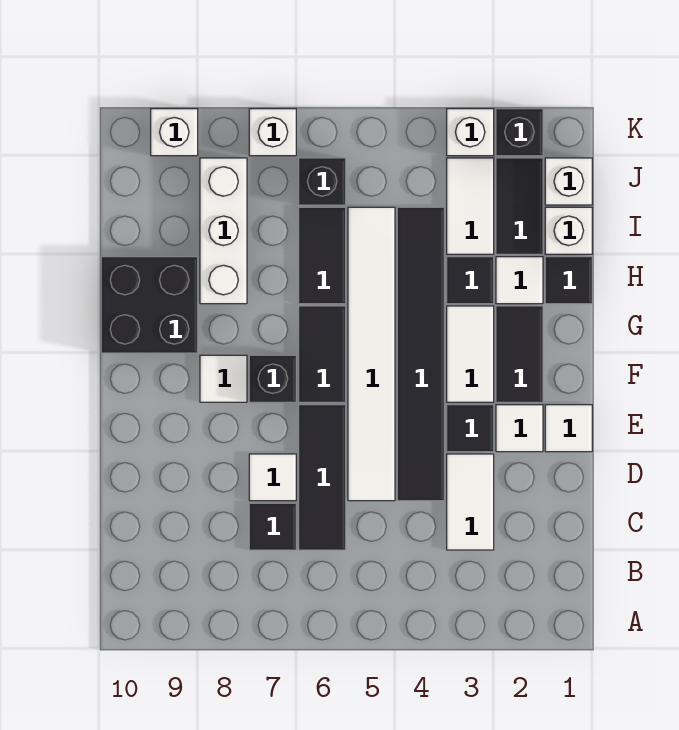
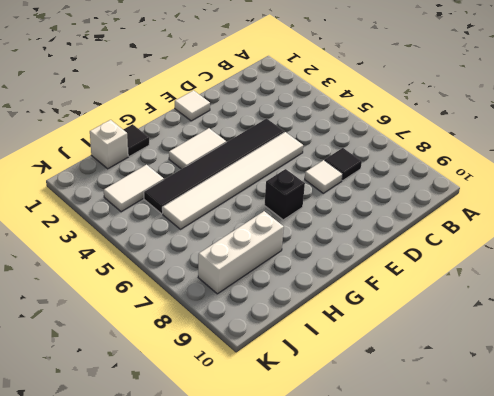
none -> white 1x2 tile [447,454,494,550]
none -> black 1x3 tile [299,405,346,550]
none -> white 1x1 tile [496,405,543,452]

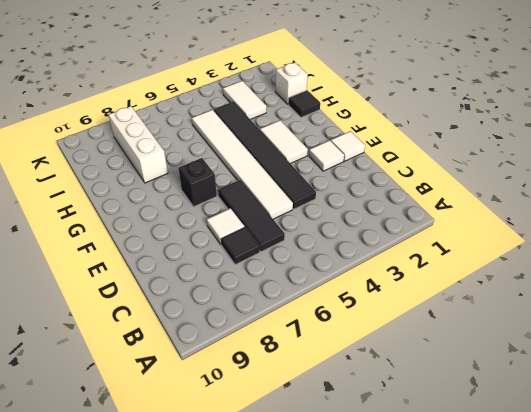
none -> white 1x2 tile [447,454,494,550]
none -> black 1x1 tile [447,405,494,452]
none -> black 1x2 tile [496,306,543,402]

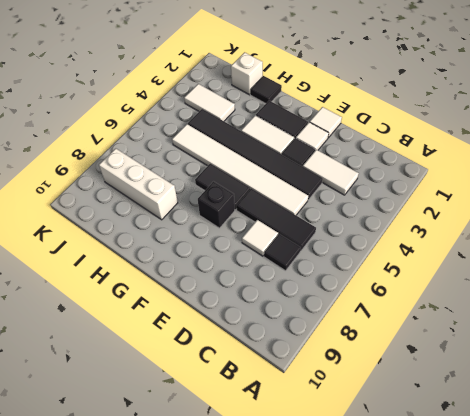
none -> white 1x1 tile [200,355,247,402]
none -> black 2x2 brick [101,257,198,353]
none -> white 1x1 tile [496,257,543,304]

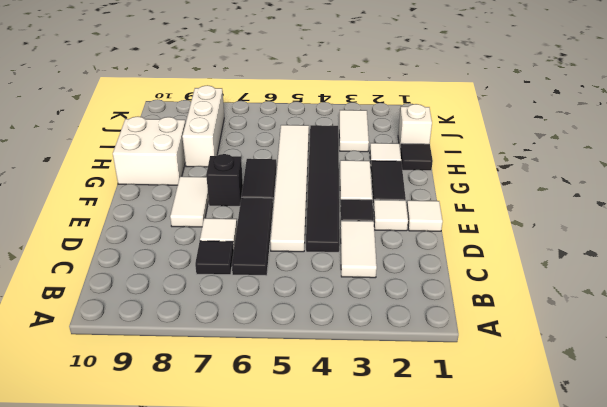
white 1x2 tile [170,176,209,227] -> white 1x1 tile [200,355,247,402]
white 2x2 brick [113,117,186,185] -> black 2x2 brick [101,257,198,353]
none -> black 1x1 tile [447,257,494,304]
none -> black 1x2 tile [299,207,346,304]
none -> black 1x2 tile [496,158,543,254]

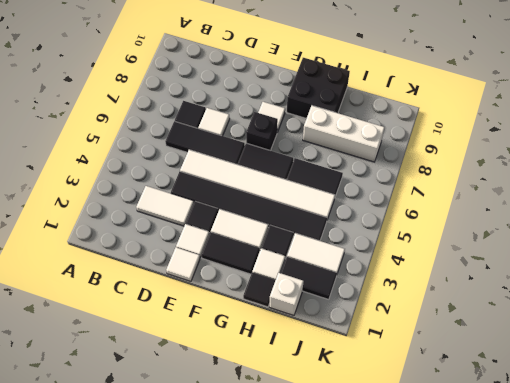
none -> white 1x1 brick [545,158,592,205]
none -> black 1x1 brick [299,158,346,205]
none -> black 1x1 brick [496,109,543,156]

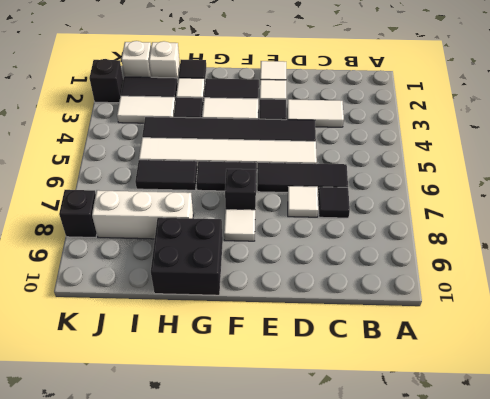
black 1x1 brick [59,190,97,237] -> black 1x1 brick moved to [299,158,346,205]
none -> white 1x1 brick [447,109,494,156]
none -> white 1x1 brick [249,109,296,156]
none -> white 1x1 brick [151,109,198,156]

